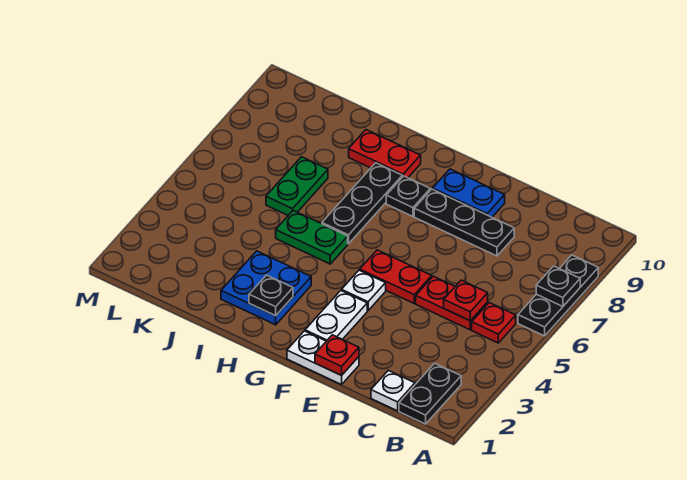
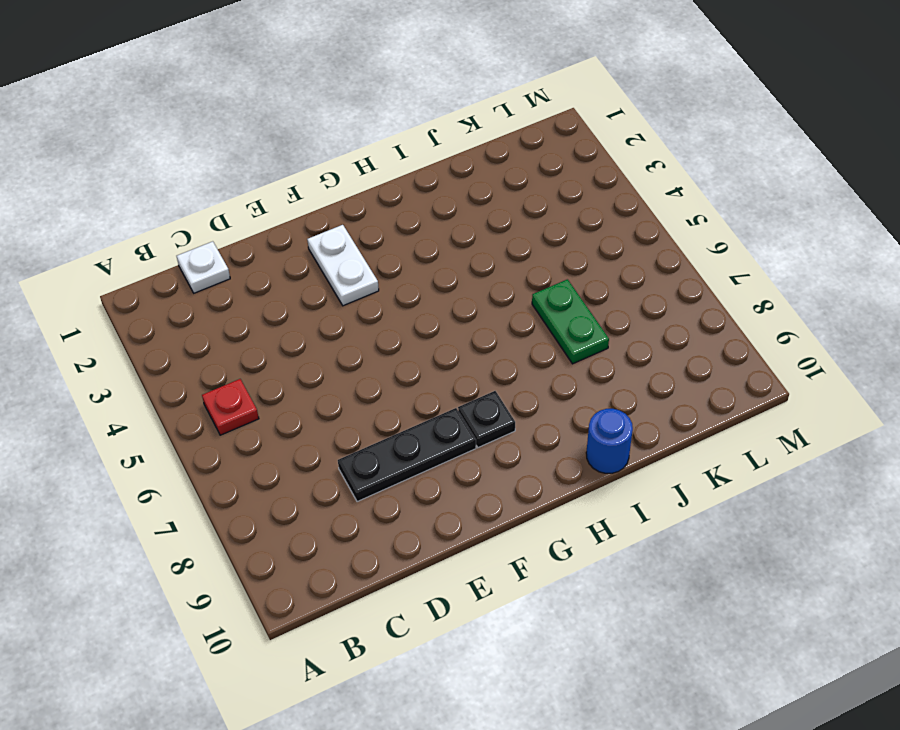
blue 1x1 round brick [586,409,633,473] -> none
none -> black 1x3 plate [518,255,598,336]
none -> black 1x2 plate [399,363,461,424]
none -> red 1x2 plate [416,276,488,330]

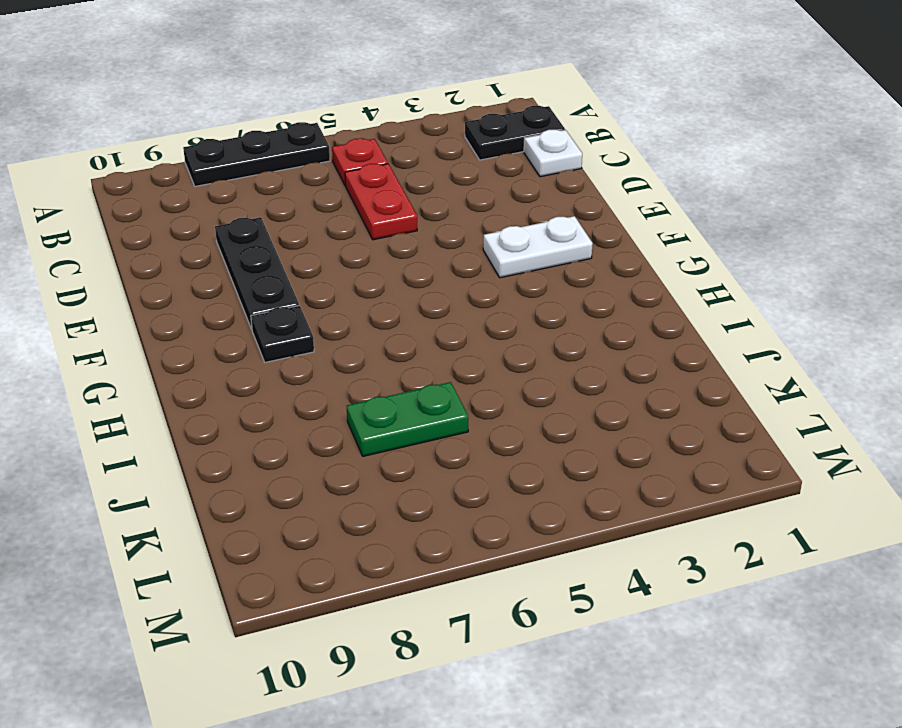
none -> white 1x2 plate [287,331,359,385]
none -> red 1x2 plate [360,250,432,303]
none -> blue 1x2 plate [433,169,505,217]

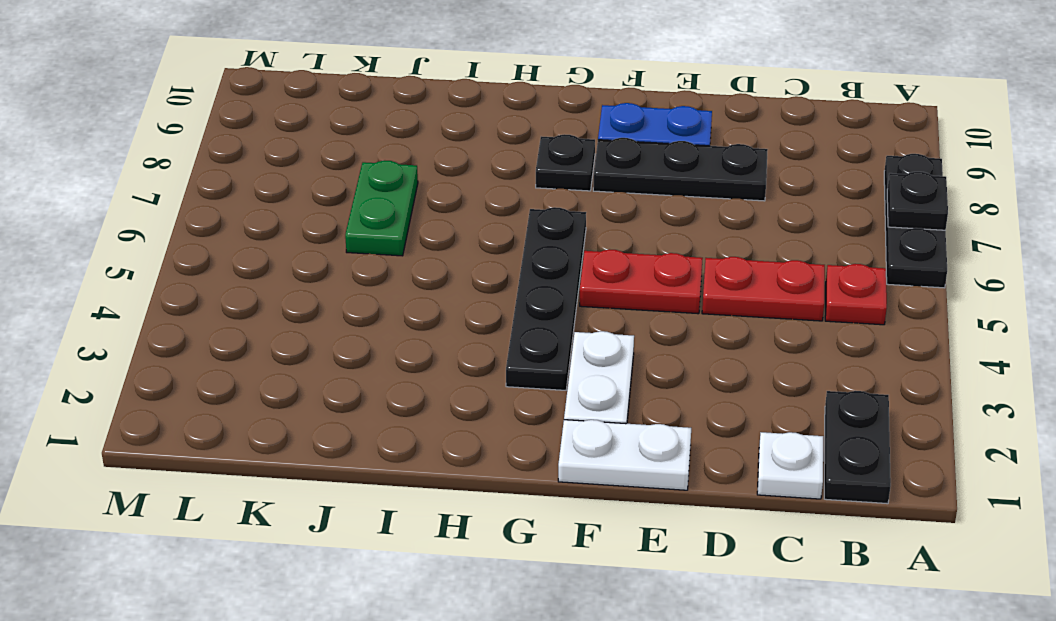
black 1x4 plate [506,207,586,390] -> none
none -> white 1x1 plate [342,270,386,311]
none -> blue 2x2 plate [221,251,311,325]
none -> green 1x2 plate [276,211,348,264]

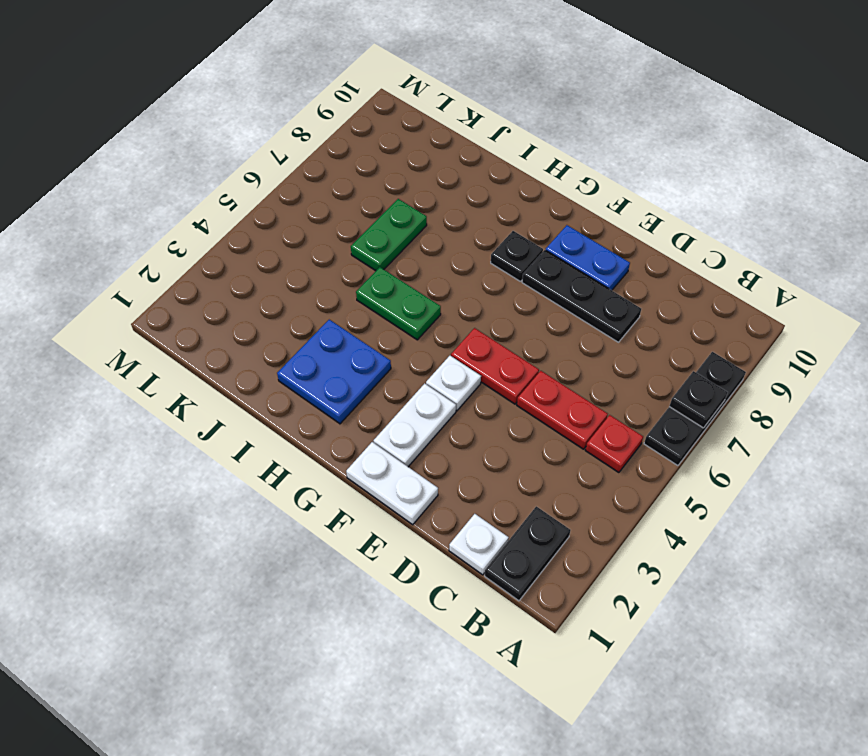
none -> black 1x3 plate [322,163,402,244]
none -> red 1x2 plate [349,130,421,178]
none -> red 1x1 plate [444,280,488,321]

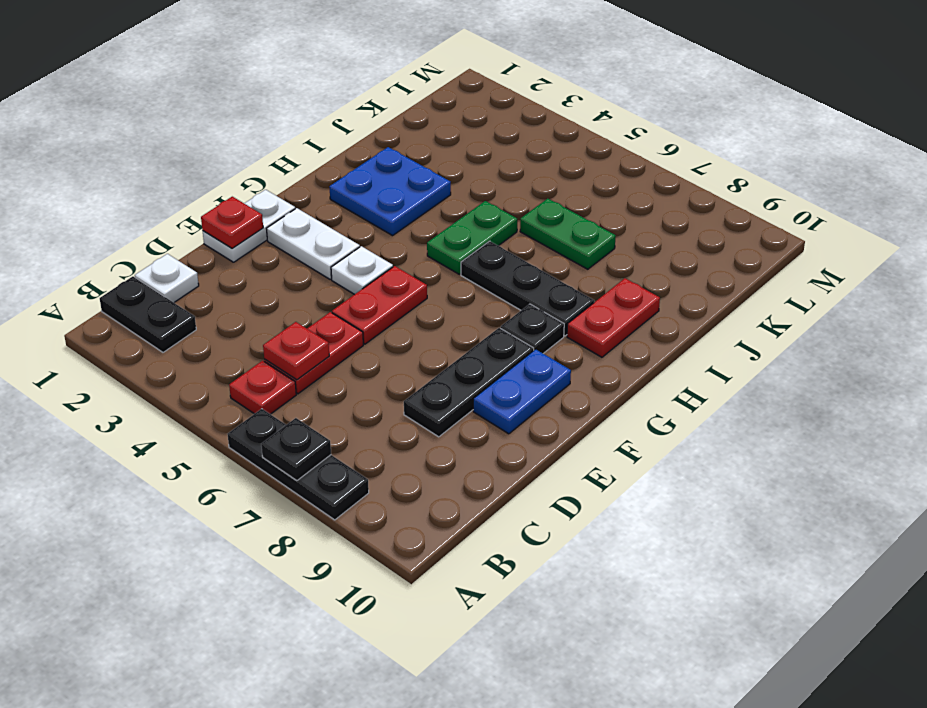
none -> black 1x1 plate [249,275,293,316]

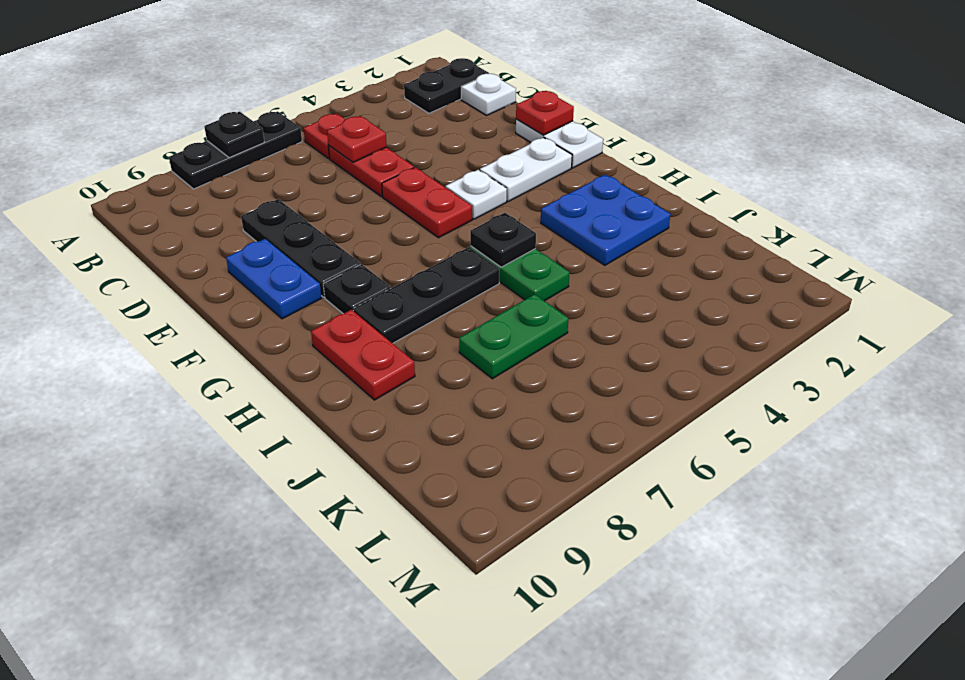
black 1x1 plate [470,213,536,267] -> black 1x1 plate moved to [249,275,293,316]

